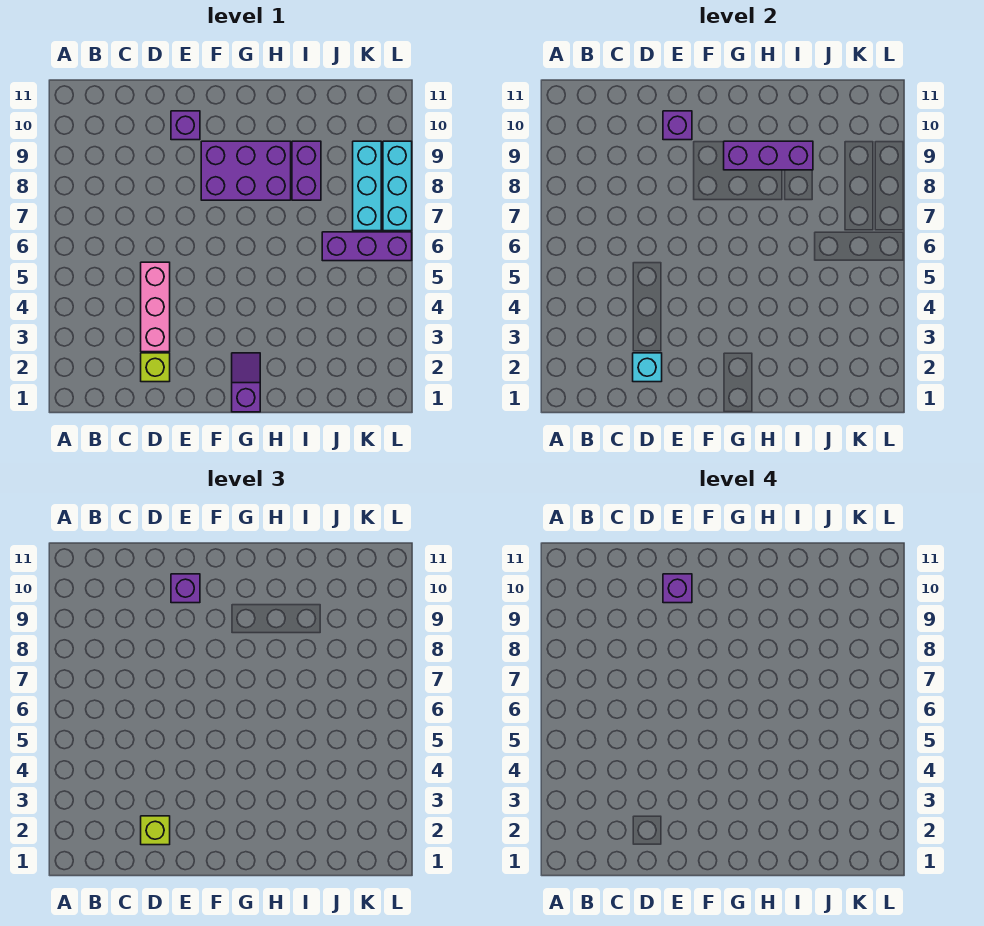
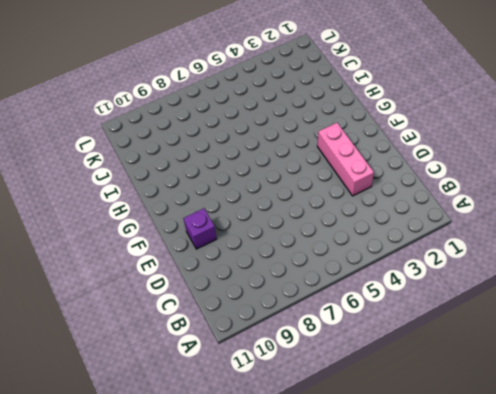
pink 1x3 brick [317,123,374,196] -> pink 1x3 brick turned to [141,262,170,352]
none -> lime 1x1 brick [141,353,170,382]
none -> purple 2x3 brick [201,141,291,200]
none -> purple 1x2 slope [232,353,260,412]

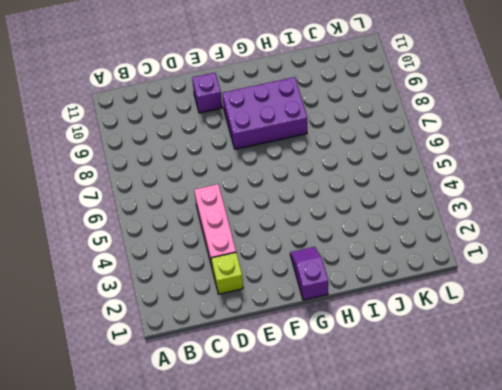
none -> purple 1x2 brick [292,141,321,200]
none -> purple 1x3 brick [322,232,412,261]
none -> cyan 1x3 brick [353,141,381,231]

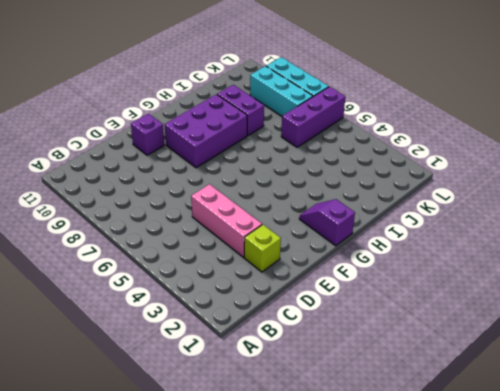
none -> cyan 1x1 brick [633,353,662,382]
none -> purple 1x1 brick [663,111,692,140]
none -> purple 1x3 brick [724,141,813,170]

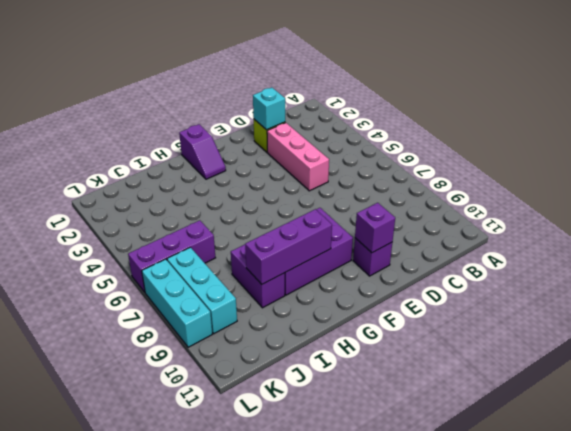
none -> lime 1x1 brick [141,816,170,845]
none -> purple 1x1 brick [171,574,200,603]
none -> purple 1x1 brick [663,574,692,603]

